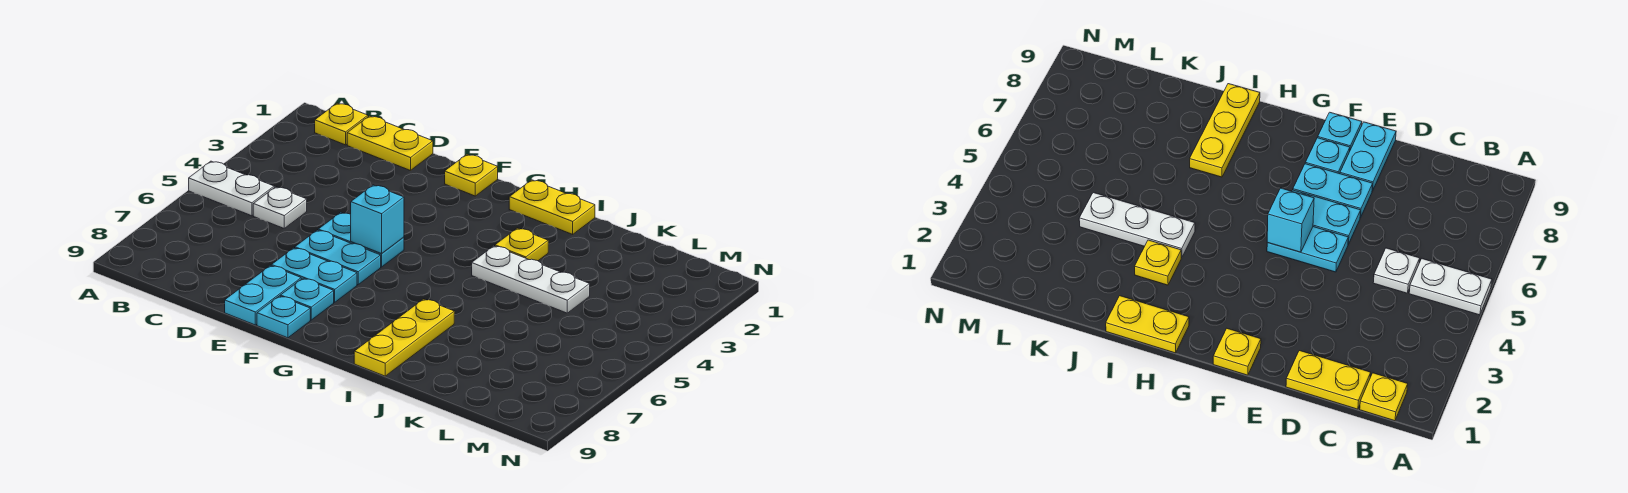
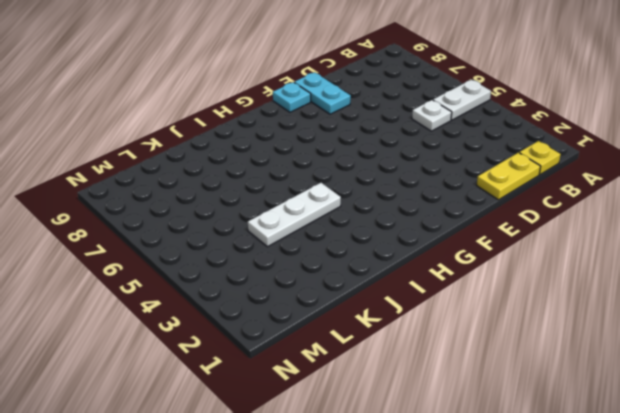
none -> cyan 1x2 plate [318,212,404,267]
none -> cyan 1x2 plate [295,230,381,285]
none -> cyan 1x2 plate [271,248,357,302]

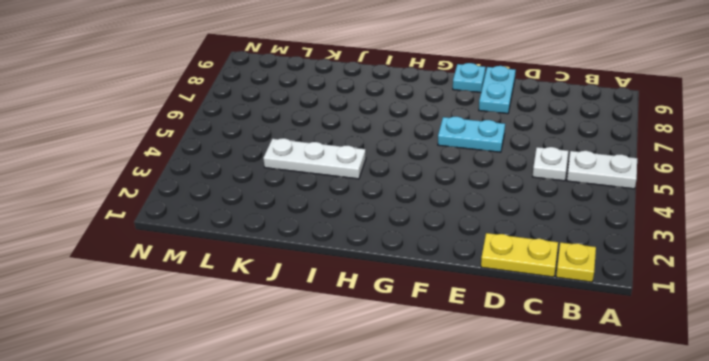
none -> cyan 1x2 plate [318,212,404,267]
none -> cyan 1x2 plate [271,248,357,302]
none -> yellow 1x1 plate [445,154,498,196]

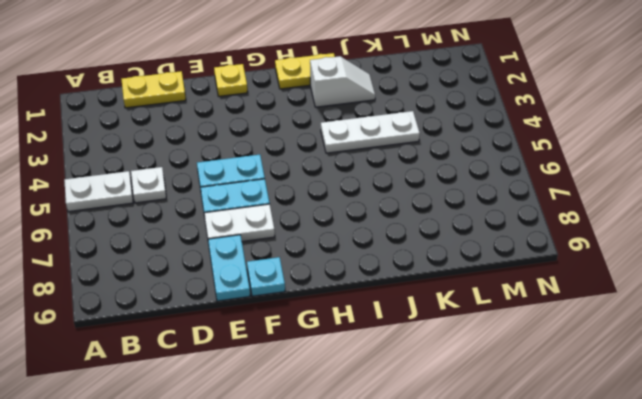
white 1x2 plate [204,204,275,241] -> cyan 1x2 plate [271,248,357,302]
white 1x2 slope [310,56,375,107] -> none
none -> yellow 1x1 plate [315,103,368,145]
none -> cyan 1x1 plate [280,278,334,320]
none -> yellow 1x1 plate [495,228,548,261]

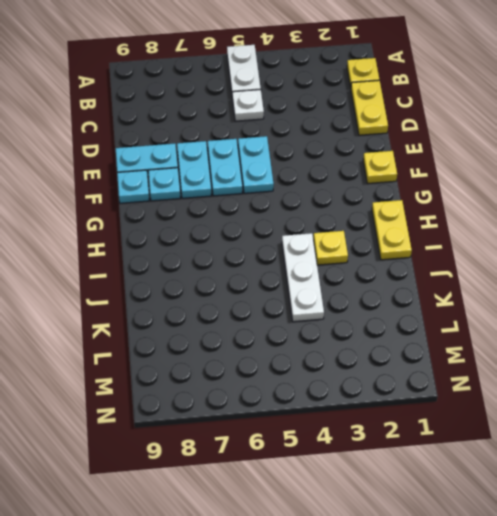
none -> yellow 1x3 plate [354,299,454,376]
none -> cyan 1x1 brick [351,185,404,254]

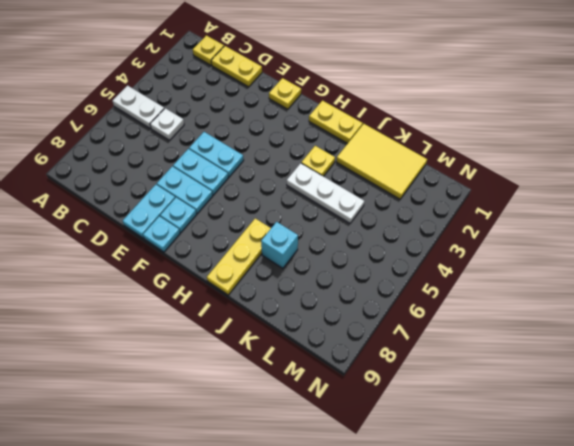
yellow 2x3 tile [336,124,427,199] -> none
cyan 1x1 brick [261,222,298,268] -> cyan 1x1 brick moved to [351,185,404,254]

